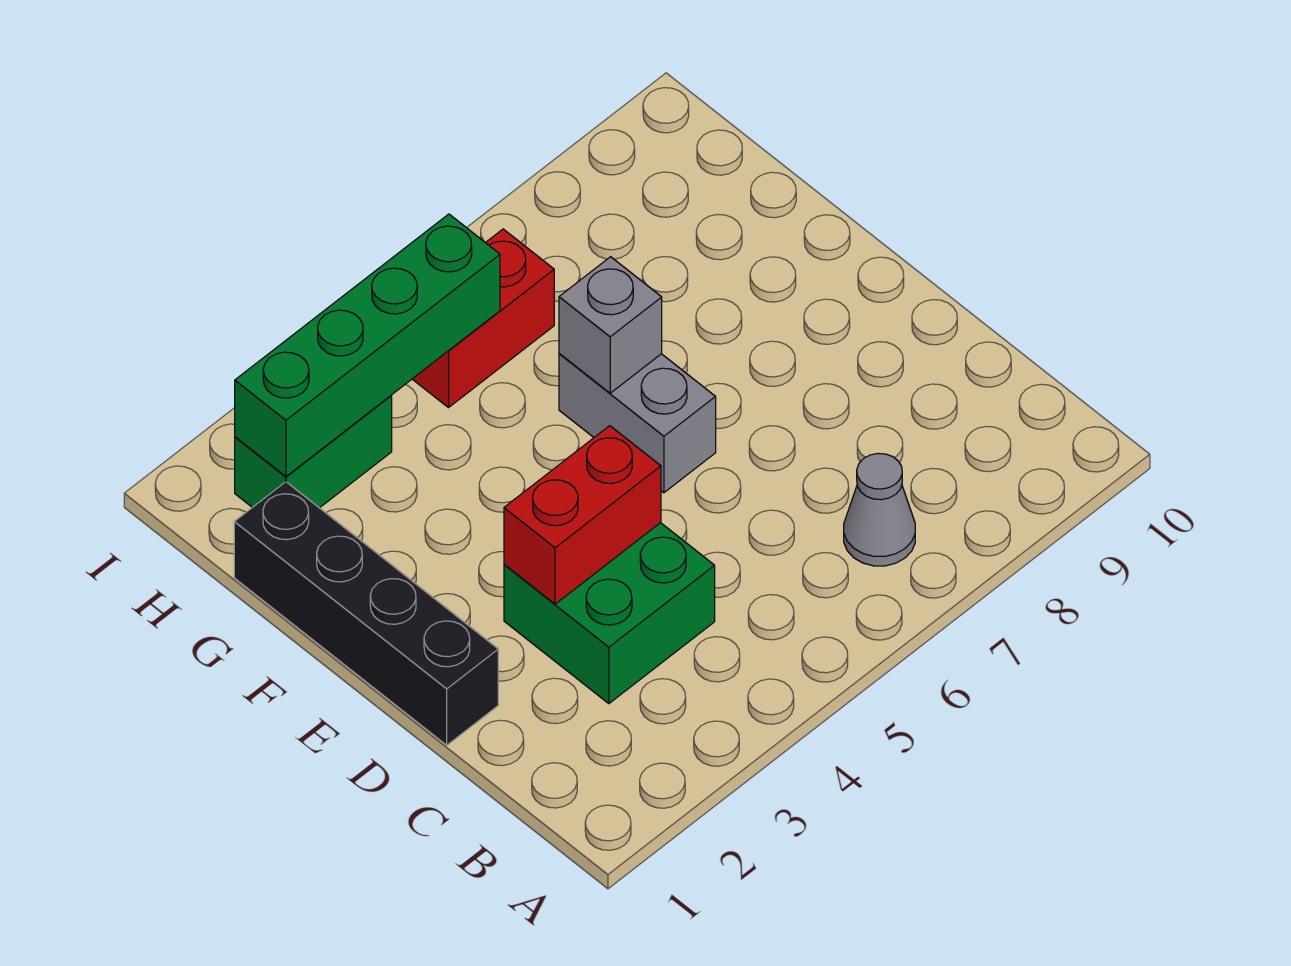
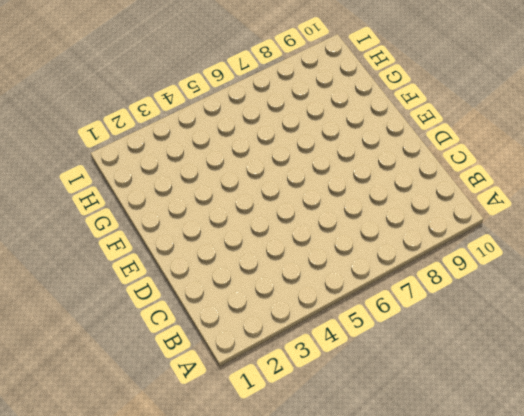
none -> grey 1x1 cone [844,453,915,566]
none -> green 2x2 brick [504,523,715,704]

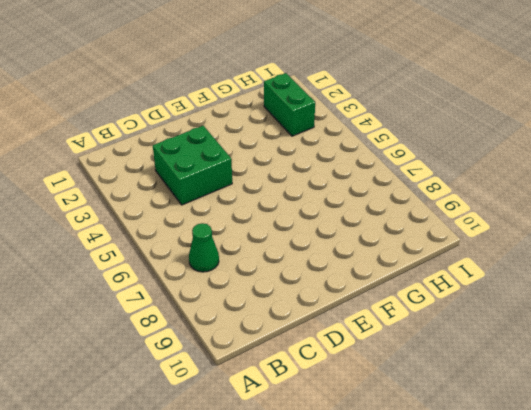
green 1x1 cone [189,223,219,272] -> grey 1x1 cone [844,453,915,566]
none -> black 1x4 brick [234,482,498,745]
none -> grey 1x2 brick [559,354,716,493]

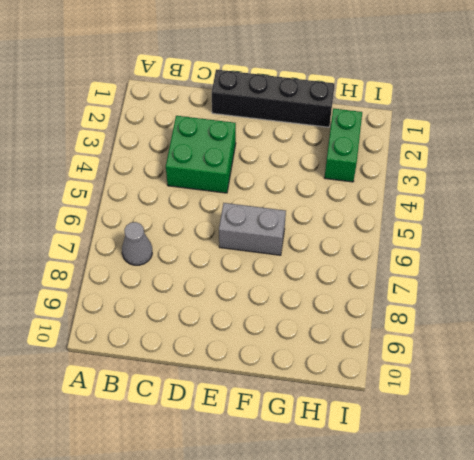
none -> red 1x2 brick [413,229,554,408]
none -> red 1x2 brick [504,426,661,604]

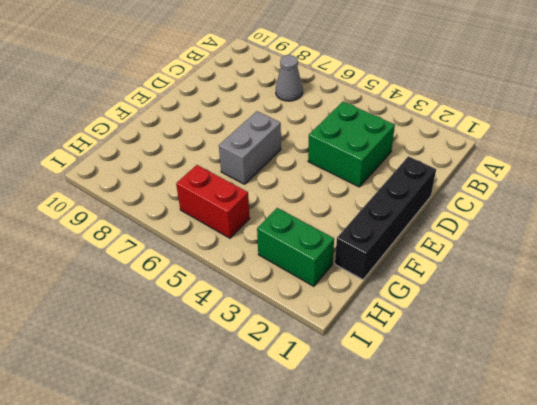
none -> red 1x2 brick [504,426,661,604]
none -> grey 1x1 brick [559,257,662,393]

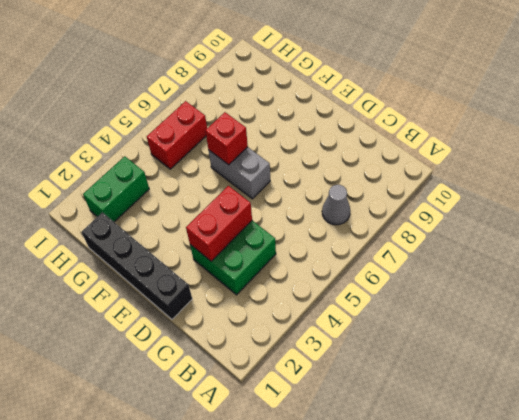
red 1x1 brick [205,112,248,165] -> grey 1x1 brick [559,257,662,393]
none -> green 1x4 brick [235,214,500,477]

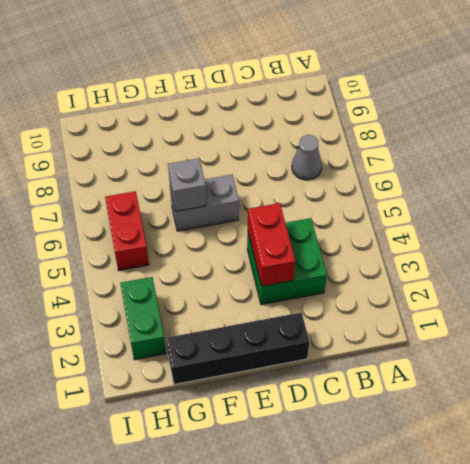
none -> green 1x4 brick [235,214,500,477]

